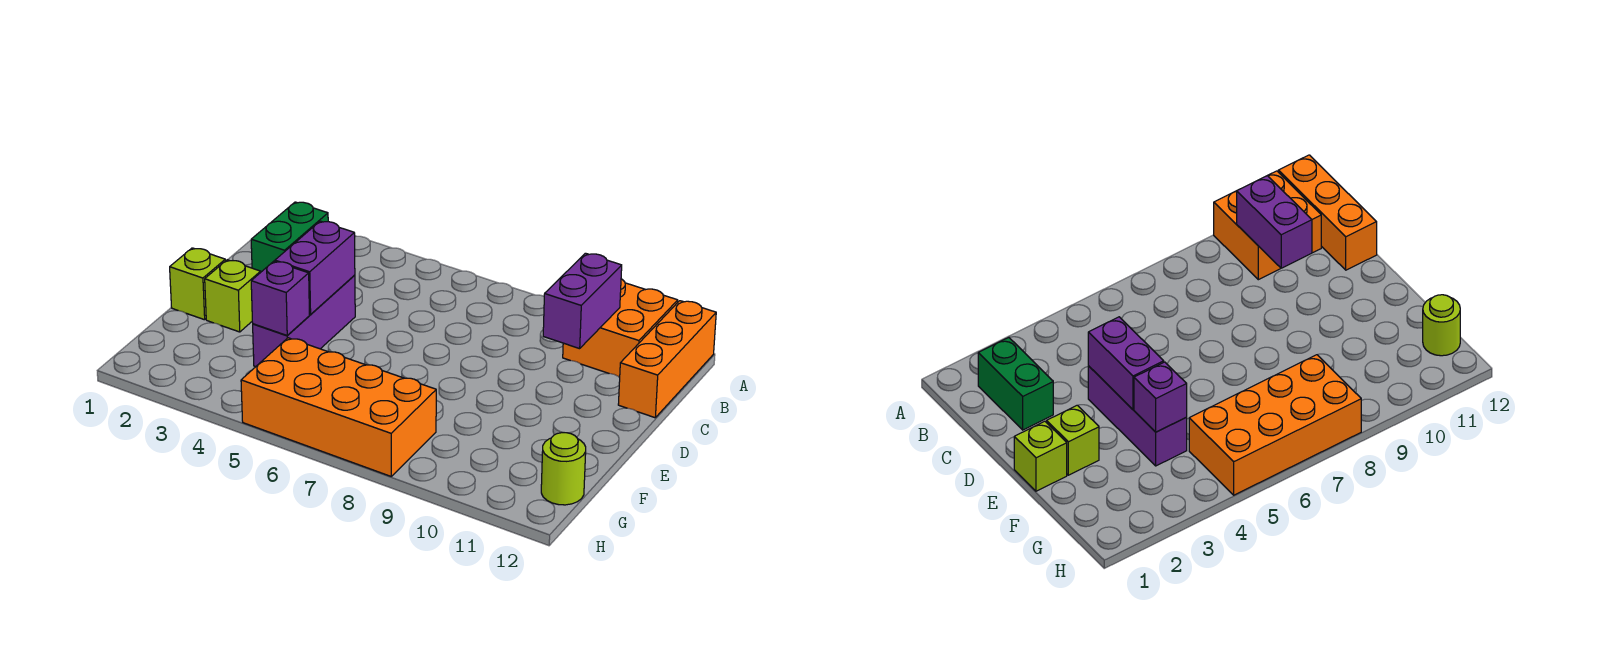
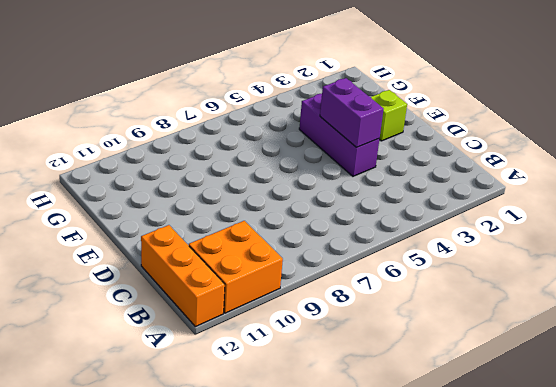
none -> green 1x2 brick [251,202,328,272]
none -> lime 1x1 brick [170,248,225,320]

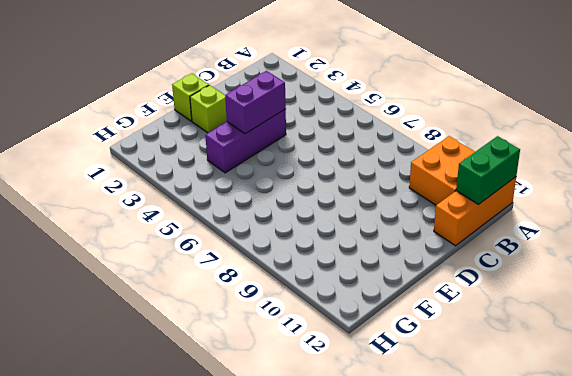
green 1x2 brick [456,136,520,204] -> green 1x2 brick moved to [251,202,328,272]
none -> orange 2x4 brick [241,338,436,476]
none -> lime 1x1 round brick [541,433,586,505]

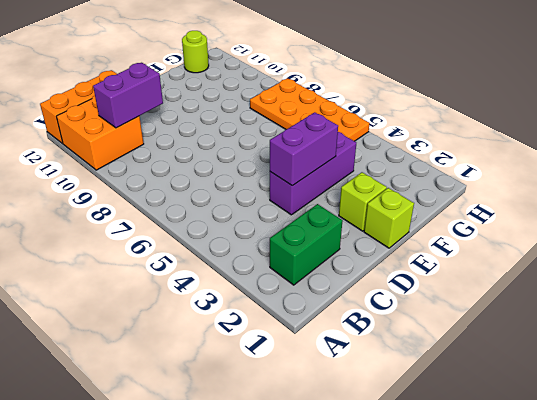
orange 2x4 plate [250,78,370,141] -> orange 2x4 brick [241,338,436,476]
none -> purple 1x1 brick [251,261,309,336]

